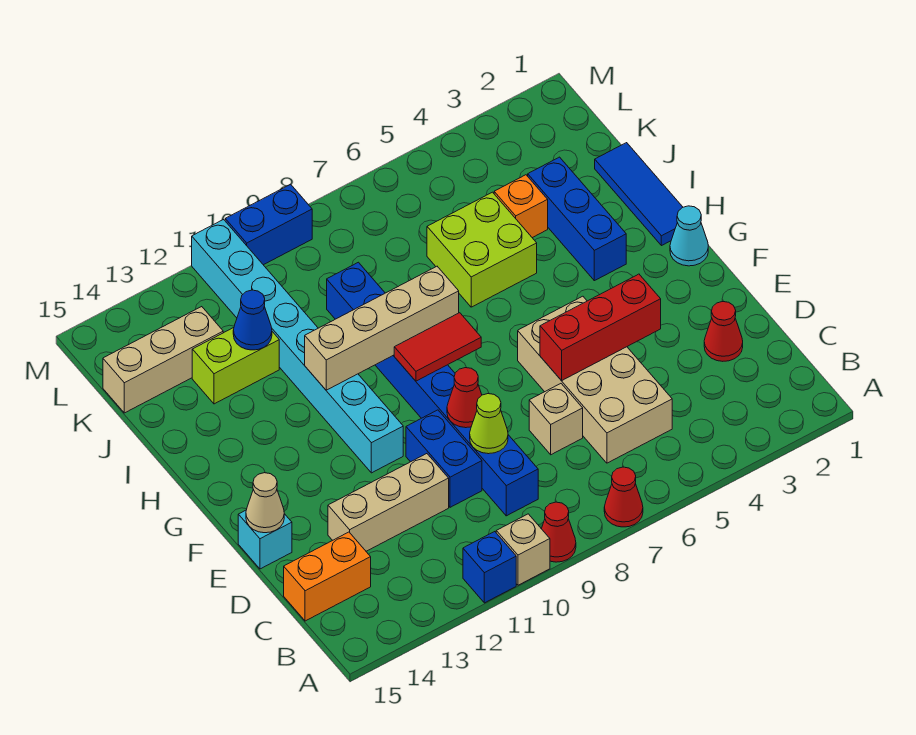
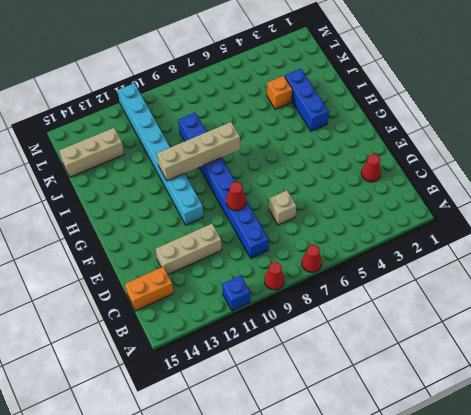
none -> tan 1x1 brick [496,514,550,585]
none -> tan 2x4 brick [518,296,672,463]
none -> blue 1x2 brick [406,410,482,507]

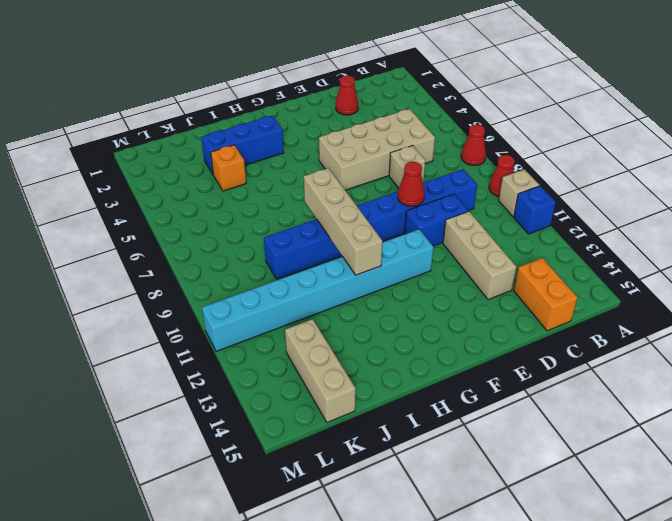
none -> cyan 1x1 brick [238,510,292,569]
none -> cyan 1x1 cone [670,206,708,266]
none -> blue 1x3 tile [595,143,683,246]

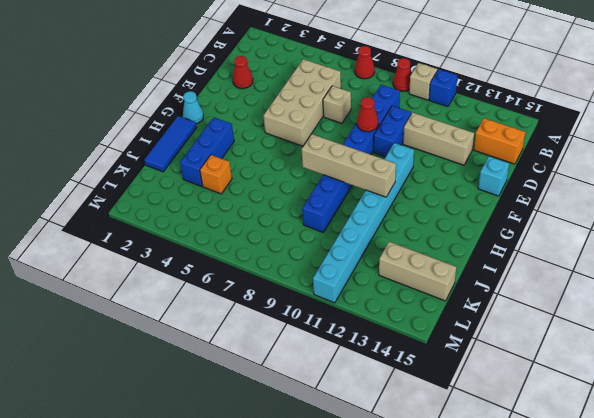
none -> lime 2x2 brick [427,192,537,307]
none -> lime 1x2 brick [192,328,279,404]
none -> blue 1x2 brick [225,184,312,265]

